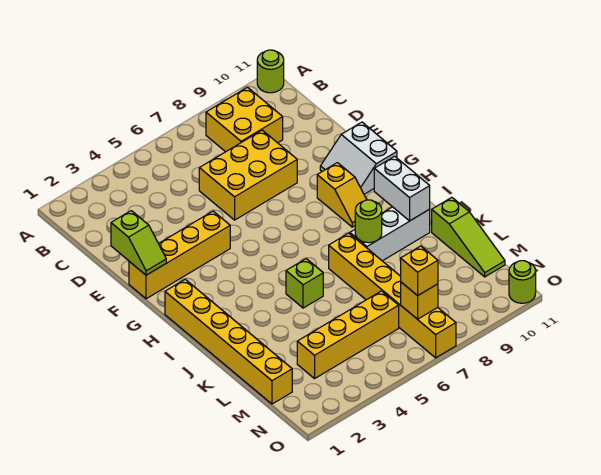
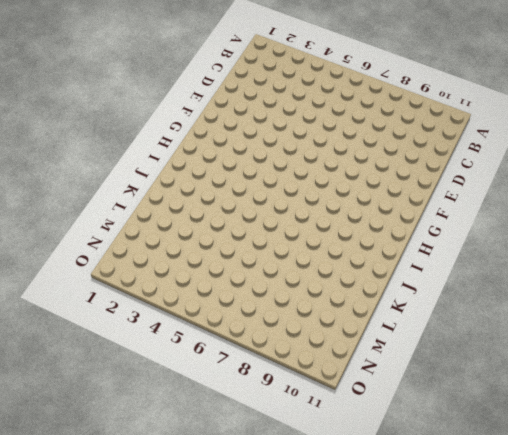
none -> lime 1x1 round brick [257,50,284,93]
none -> yellow 2x2 brick [206,87,283,152]
none -> yellow 2x3 brick [199,130,297,220]

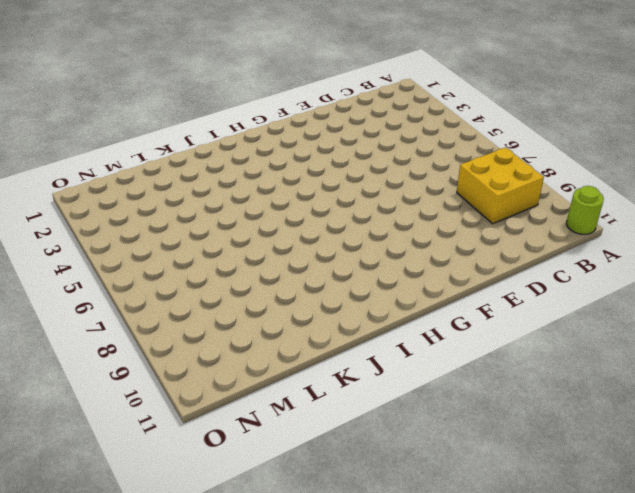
none -> yellow 2x3 brick [199,130,297,220]
none -> yellow 1x4 brick [129,211,230,299]
none -> white 2x2 slope [320,122,397,194]

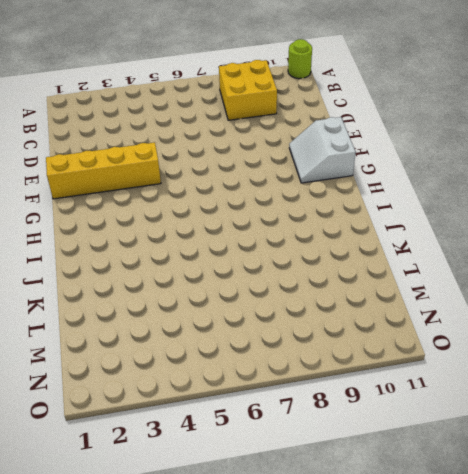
none -> yellow 2x3 brick [199,130,297,220]
none -> yellow 1x2 slope [317,163,367,227]
none -> yellow 1x6 brick [165,279,292,404]

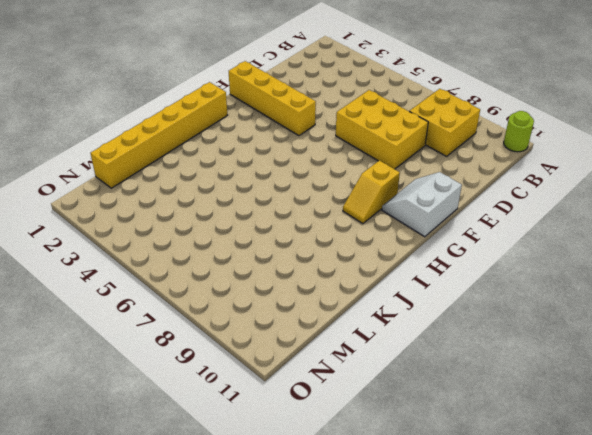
none -> lime 1x1 brick [286,259,323,308]
none -> yellow 1x6 brick [329,233,456,358]
none -> white 1x3 brick [350,207,430,261]

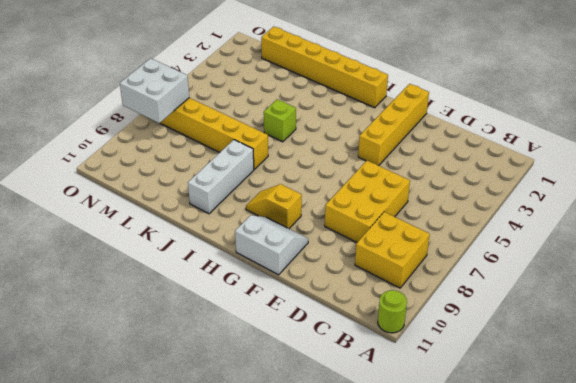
white 2x2 brick [120,58,189,123] -> yellow 1x1 brick [401,282,438,319]
none -> lime 1x3 slope [432,197,505,277]
none -> yellow 1x4 brick [297,291,399,379]
none -> lime 1x1 round brick [509,261,536,303]

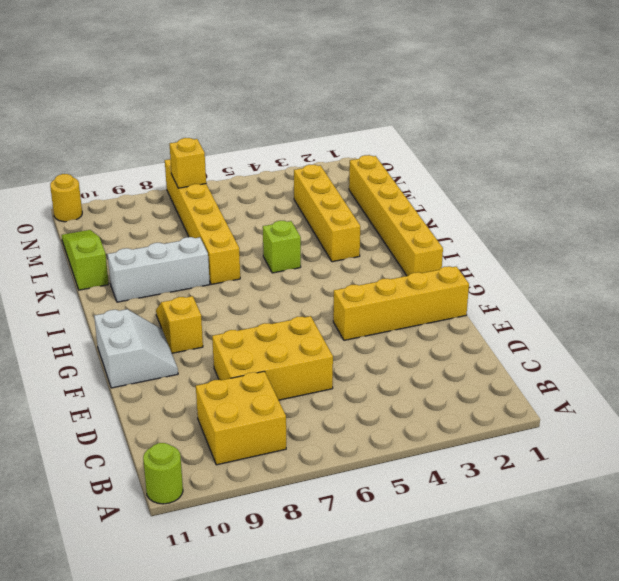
yellow 1x4 brick [294,165,360,262] -> yellow 1x4 brick turned to [297,291,399,379]
yellow 1x1 round brick [50,174,82,222] -> lime 1x1 round brick [509,261,536,303]
none -> lime 1x2 slope [111,211,166,275]
none -> white 1x2 brick [374,156,430,221]
none -> lime 1x1 round brick [355,200,382,243]

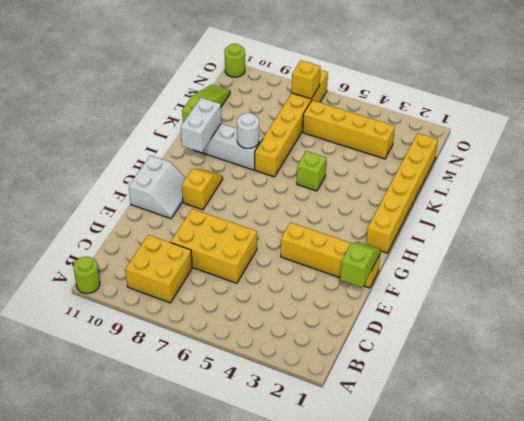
white 1x1 round brick [237,113,259,148] -> lime 1x1 round brick [355,200,382,243]
none -> yellow 1x1 brick [401,246,438,296]

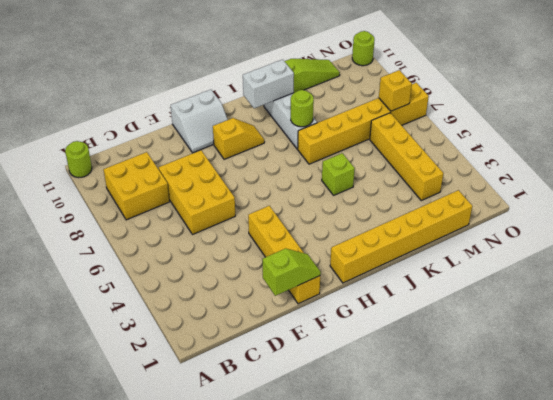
none -> yellow 1x1 brick [401,246,438,296]

